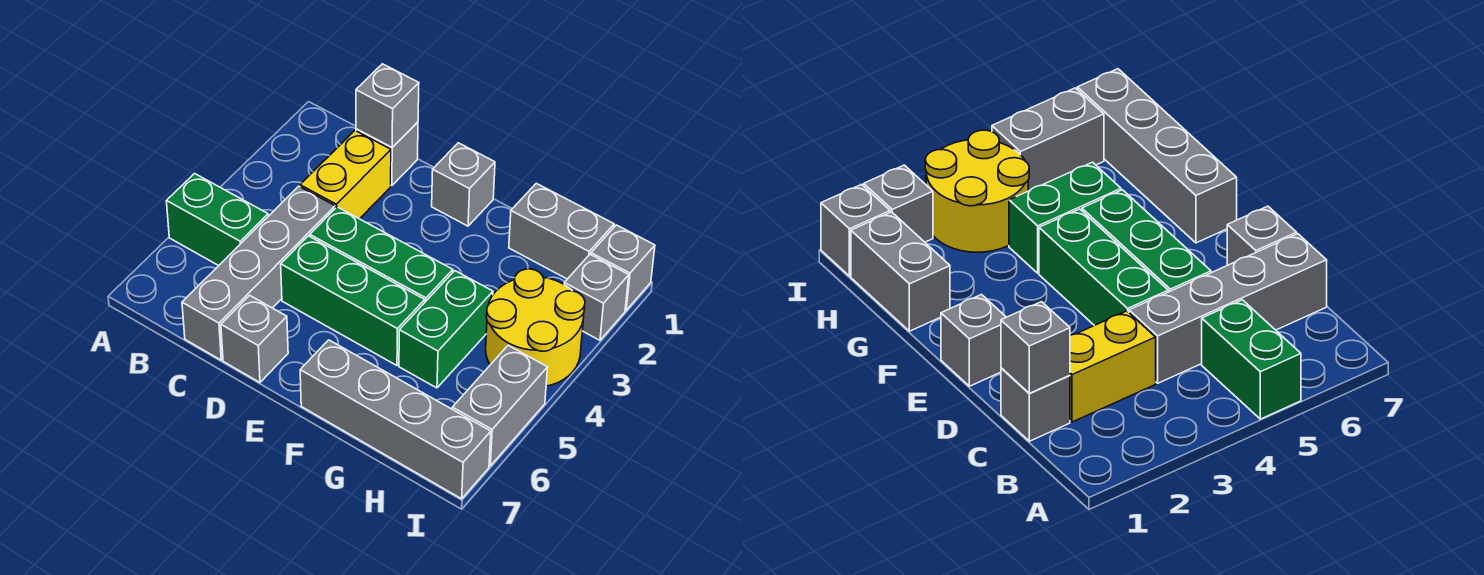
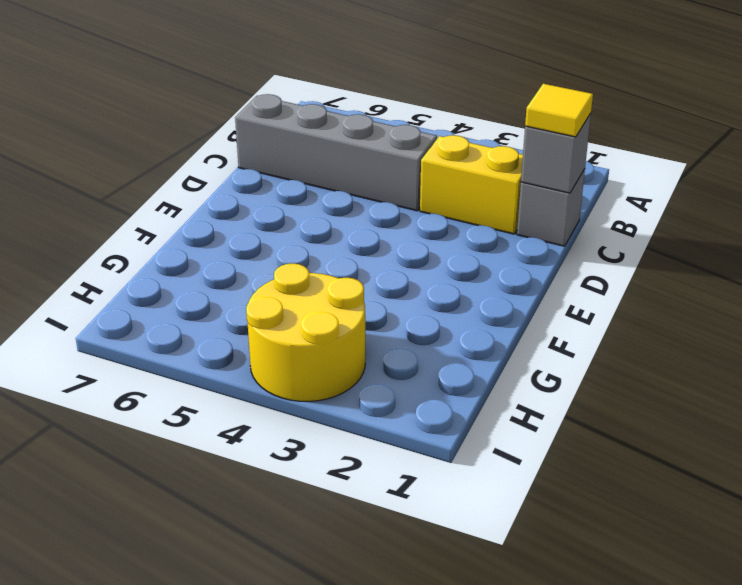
yellow 1x1 tile [525,84,593,137] -> none
none -> green 1x2 brick [167,174,268,266]
none -> green 1x3 brick [310,207,453,302]
none -> green 1x3 brick [281,236,425,365]

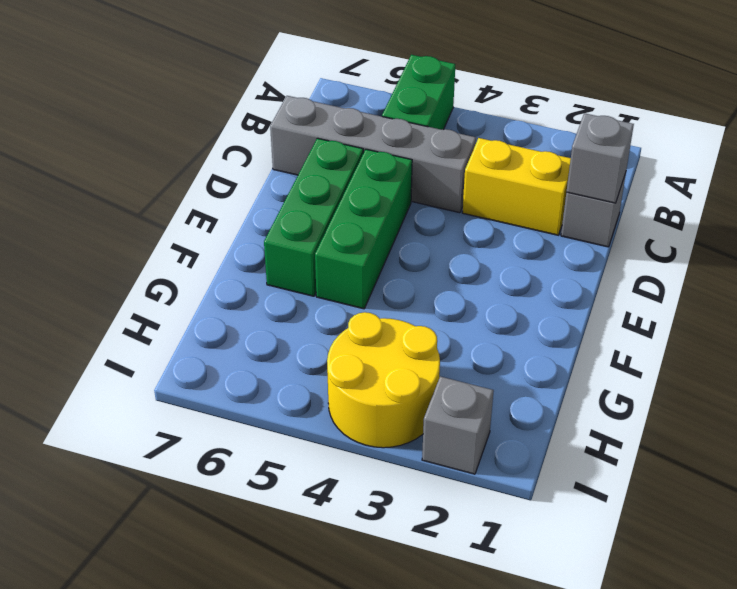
green 1x3 brick [264,138,363,296] -> green 1x3 brick moved to [310,207,453,302]
none -> grey 1x1 brick [221,295,288,382]
none -> grey 1x1 brick [432,143,495,226]
none -> grey 1x4 brick [300,340,491,499]

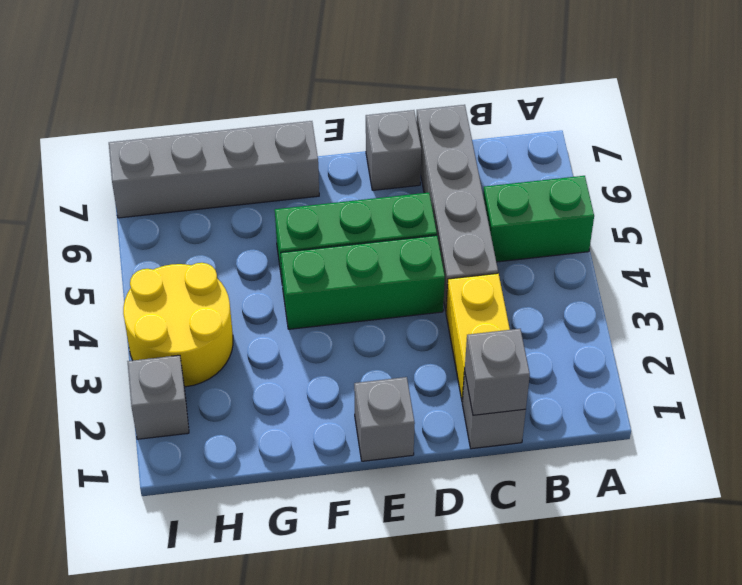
none -> grey 1x2 brick [509,183,614,279]
none -> green 1x2 brick [399,271,493,388]
none -> grey 1x1 brick [591,225,655,310]

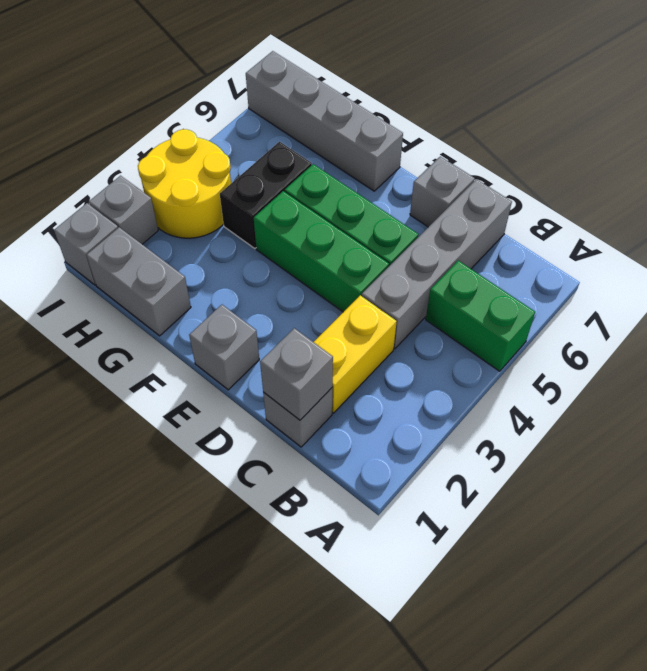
black 1x2 brick [220,142,312,249] -> green 1x2 brick [399,271,493,388]
none -> grey 1x2 brick [452,345,548,466]

